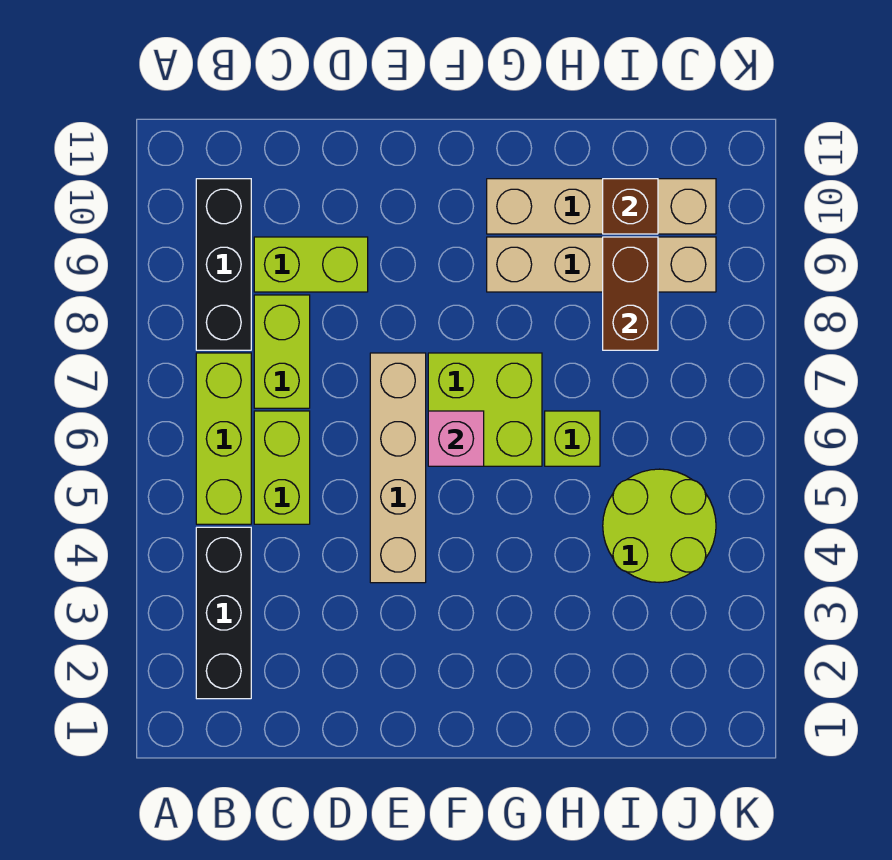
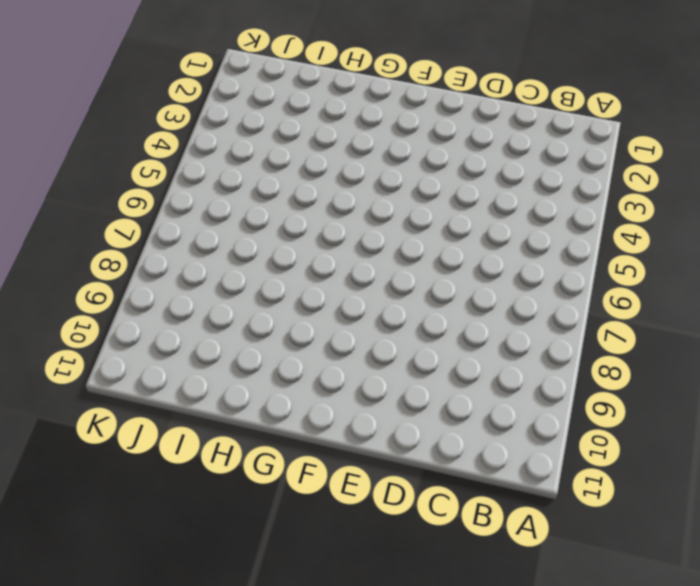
none -> black 1x3 brick [196,527,251,699]
none -> lime 1x3 brick [196,353,251,524]
none -> black 1x3 brick [196,179,251,350]

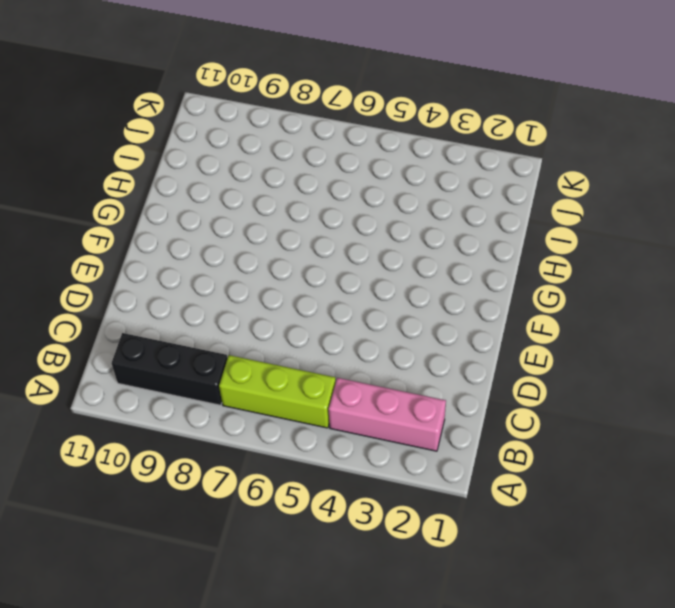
pink 1x3 brick [329,378,446,451] -> black 1x3 brick [196,527,251,699]
none -> lime 1x2 brick [254,411,310,524]
none -> lime 1x2 brick [254,295,310,408]
none -> lime 1x2 brick [254,237,368,292]

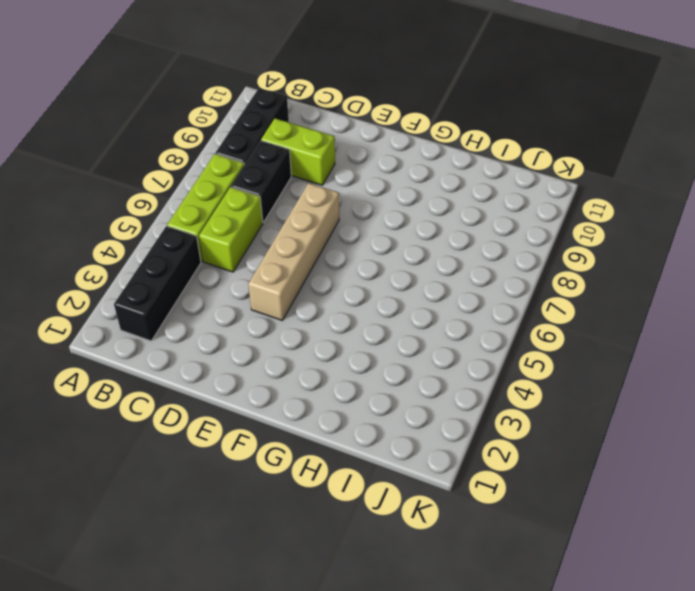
black 1x2 brick [231,141,291,223] -> lime 1x2 brick [254,295,310,408]
none -> lime 2x2 brick [428,353,542,466]
none -> tan 1x4 brick [487,237,716,292]
none -> tan 1x4 brick [487,179,716,234]

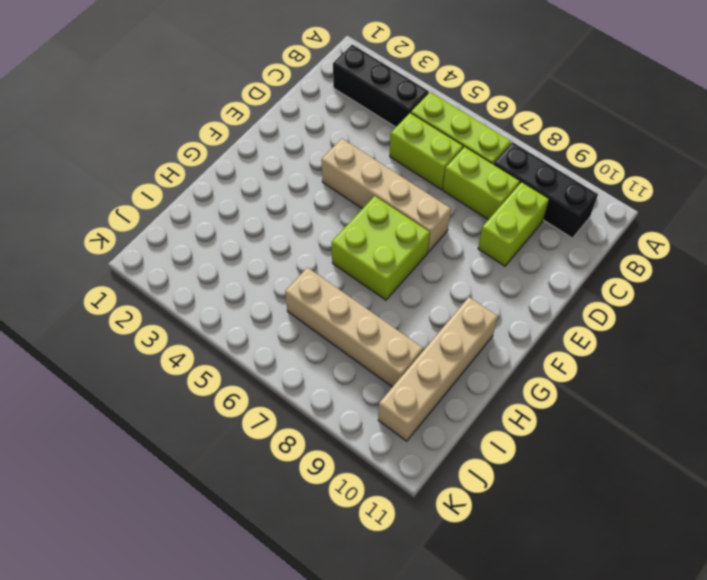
tan 1x4 brick [285,267,423,387] -> tan 1x4 brick turned to [487,237,716,292]
none -> lime 1x1 brick [545,411,600,466]
none -> lime 2x2 round brick [603,469,716,583]
none -> pink 1x1 brick [428,411,484,466]

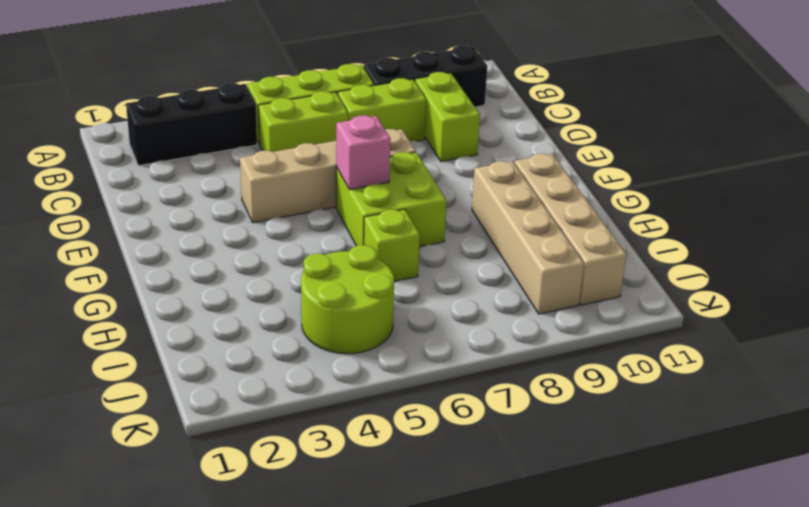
none -> brown 1x2 brick [603,237,658,350]
none -> brown 1x1 brick [603,179,658,234]

